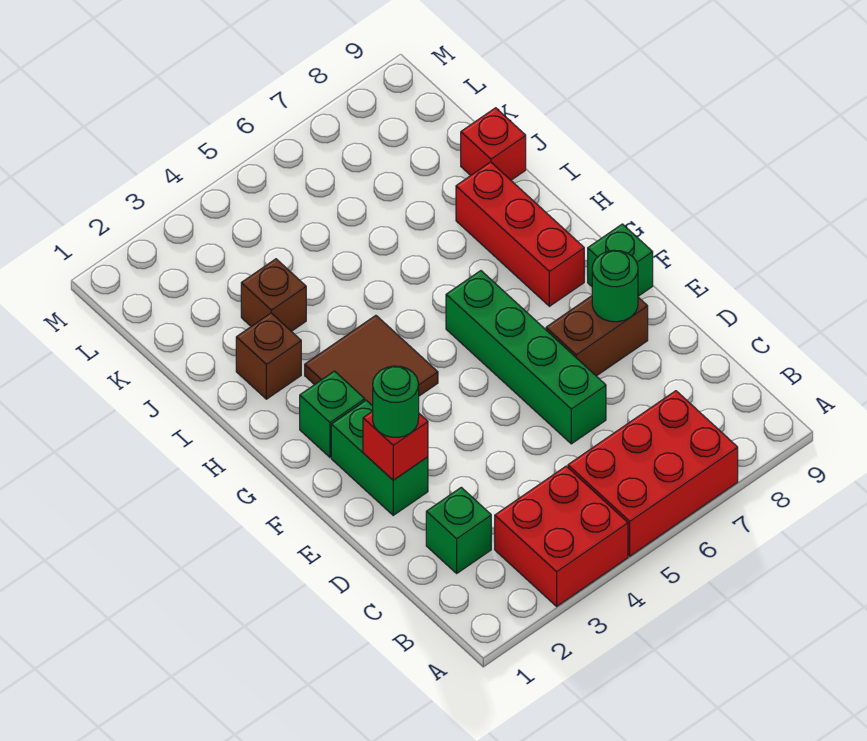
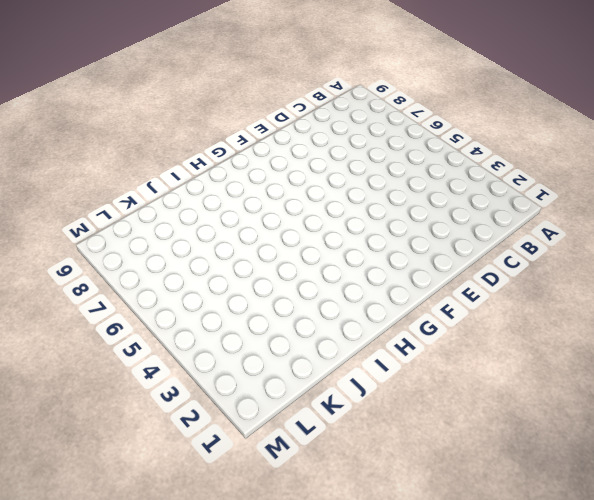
none -> red 2x2 brick [495,466,628,606]
none -> red 2x3 brick [568,391,738,556]
none -> green 1x1 brick [426,487,491,573]

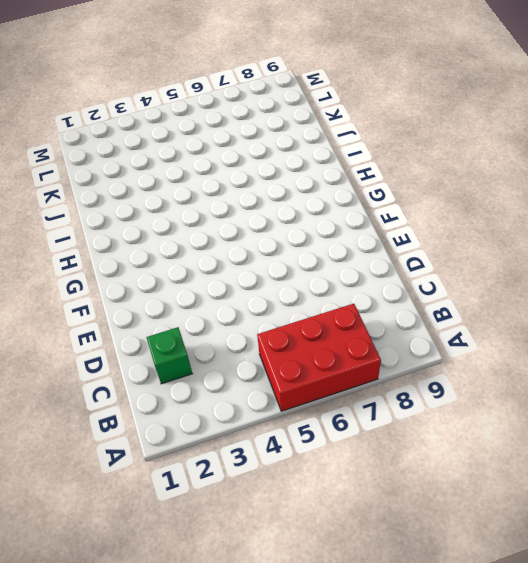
none -> red 2x2 brick [495,466,628,606]
none -> green 1x4 brick [446,271,606,444]
none -> green 1x2 brick [331,400,428,515]

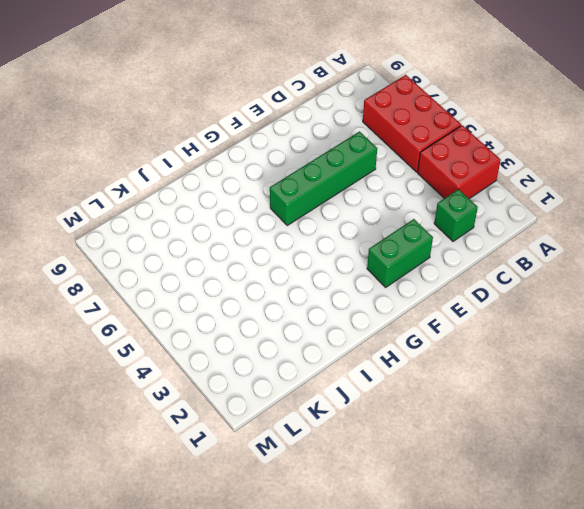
none -> brown 1x2 brick [546,296,648,376]
none -> green 1x1 brick [588,224,653,296]
none -> green 1x1 brick [300,371,365,457]

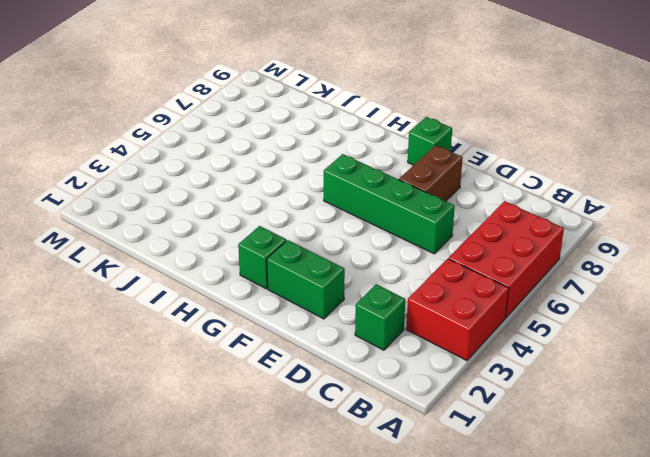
none -> brown 2x2 tile [305,315,438,406]
none -> red 1x3 brick [456,162,584,306]
none -> brown 1x1 brick [236,313,301,399]

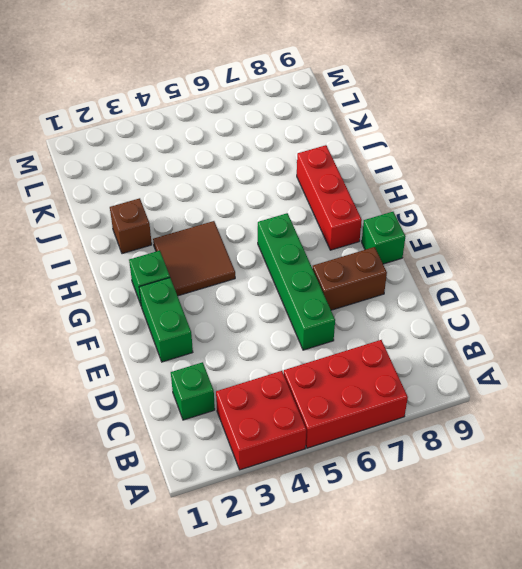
none -> brown 1x1 brick [241,259,306,331]
none -> red 1x1 brick [461,108,526,180]
none -> red 1x1 brick [363,411,428,480]

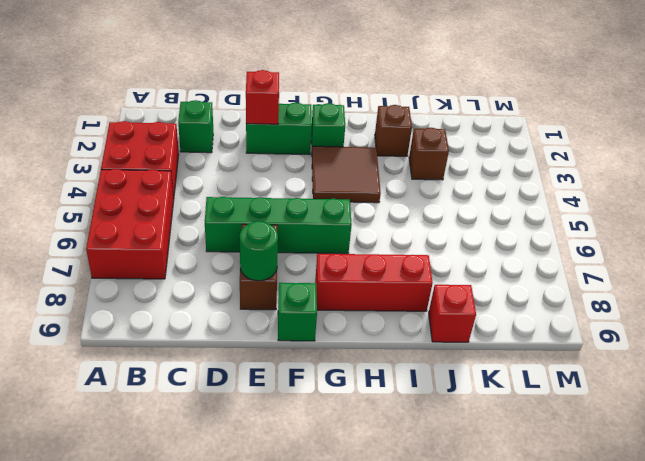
none -> green 1x1 round brick [373,366,419,437]

